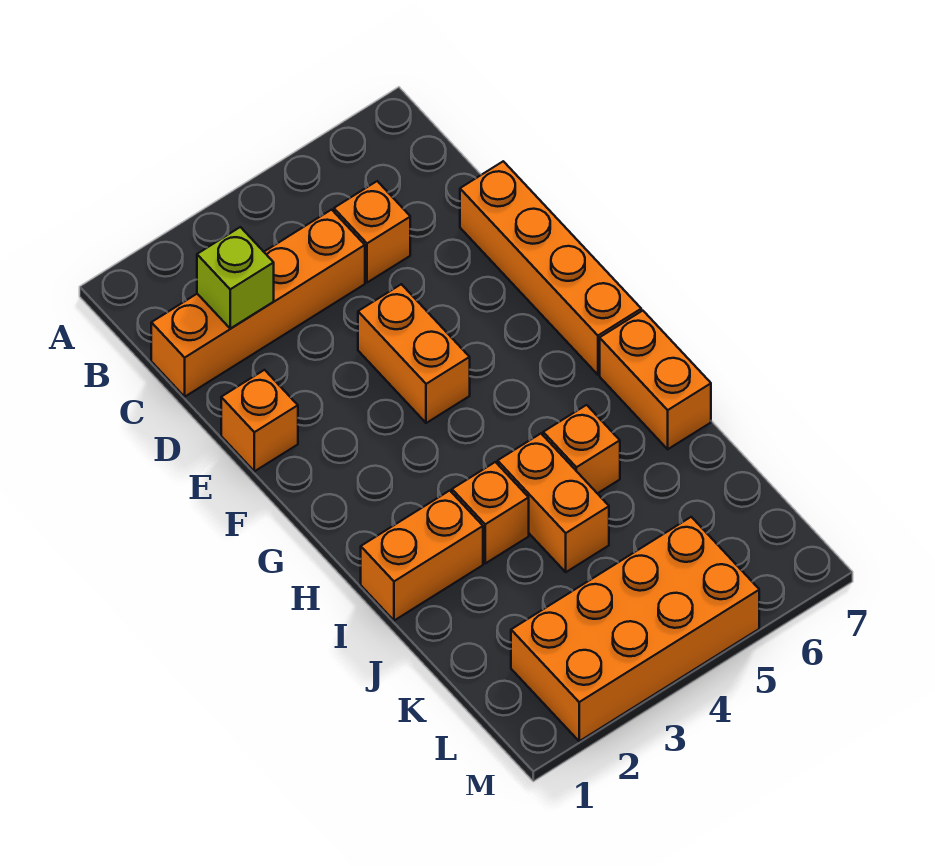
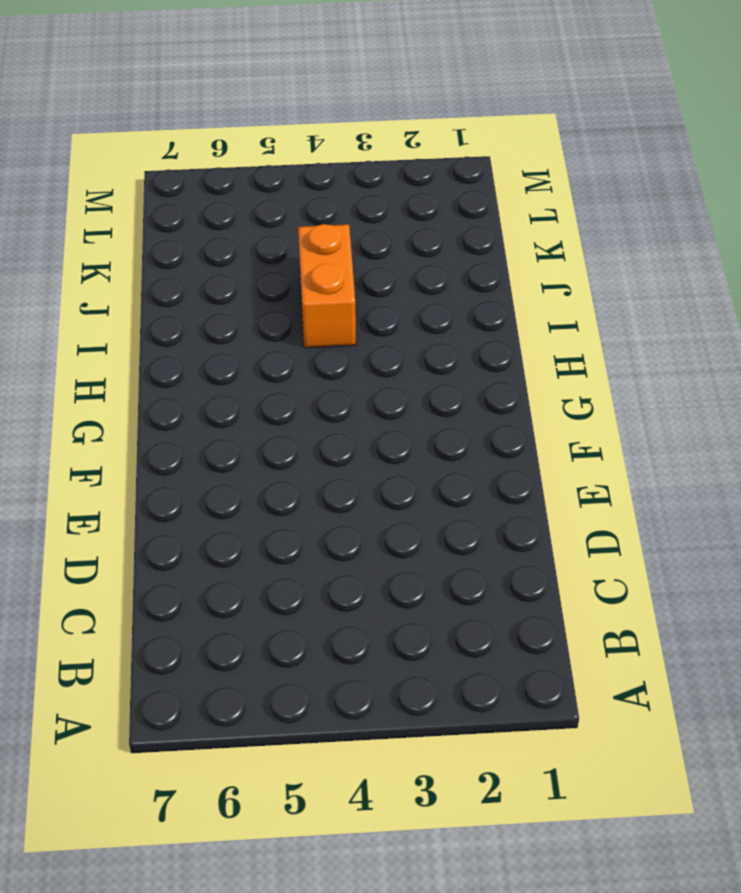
none -> orange 1x4 brick [151,210,365,397]
none -> orange 1x1 brick [334,181,410,283]
none -> orange 1x4 brick [460,161,641,375]

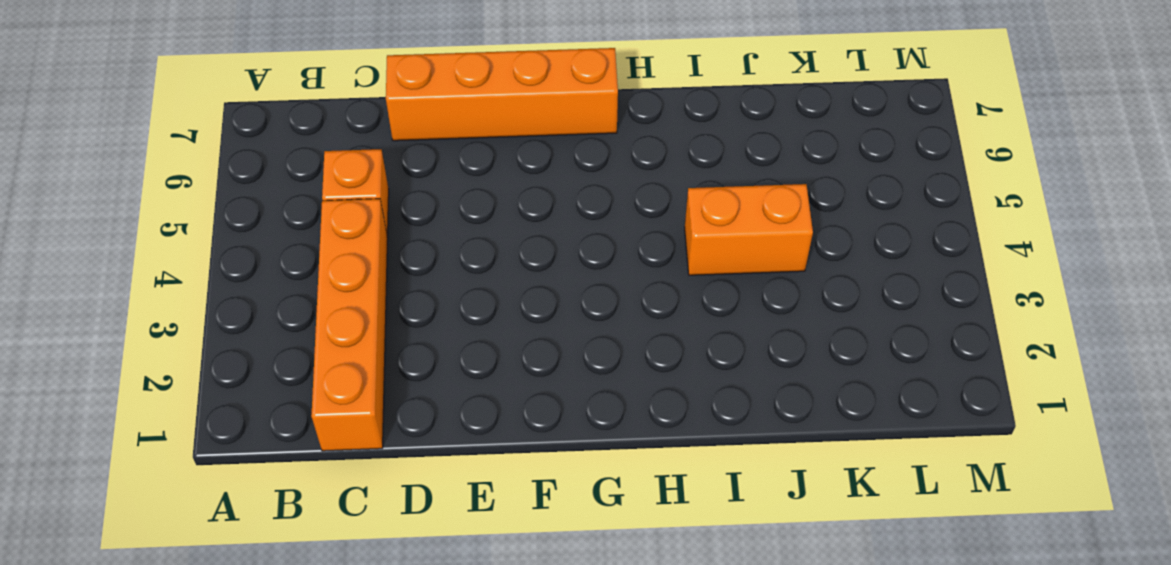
none -> orange 1x1 brick [221,370,298,471]
none -> orange 1x2 brick [358,284,470,423]
none -> orange 1x2 brick [600,311,711,449]

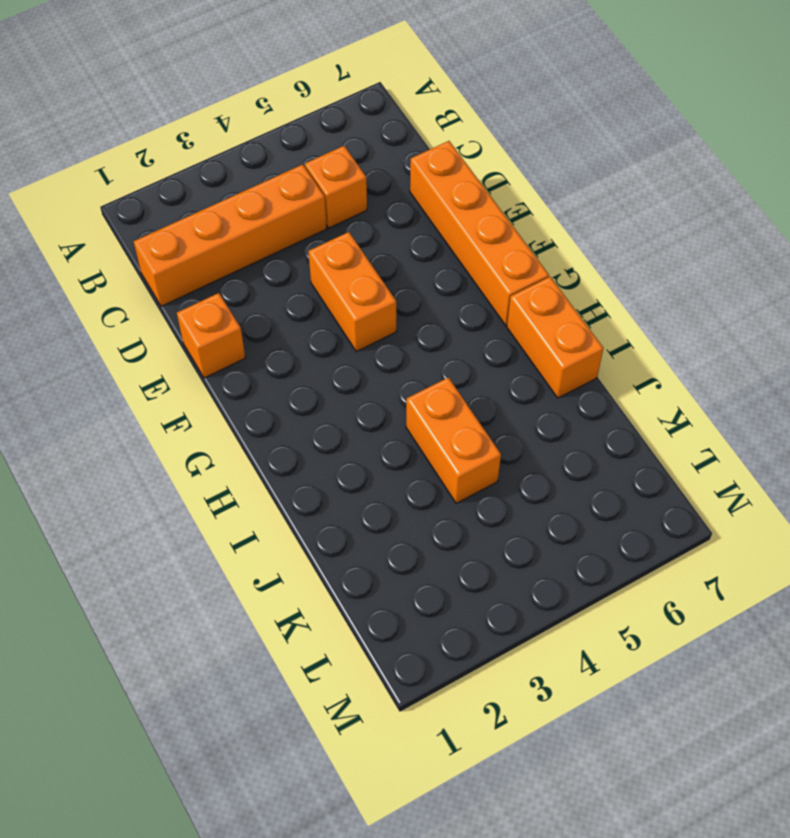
none -> orange 1x2 brick [361,491,483,621]
none -> orange 1x1 brick [452,462,529,563]
none -> orange 1x1 brick [543,405,620,494]

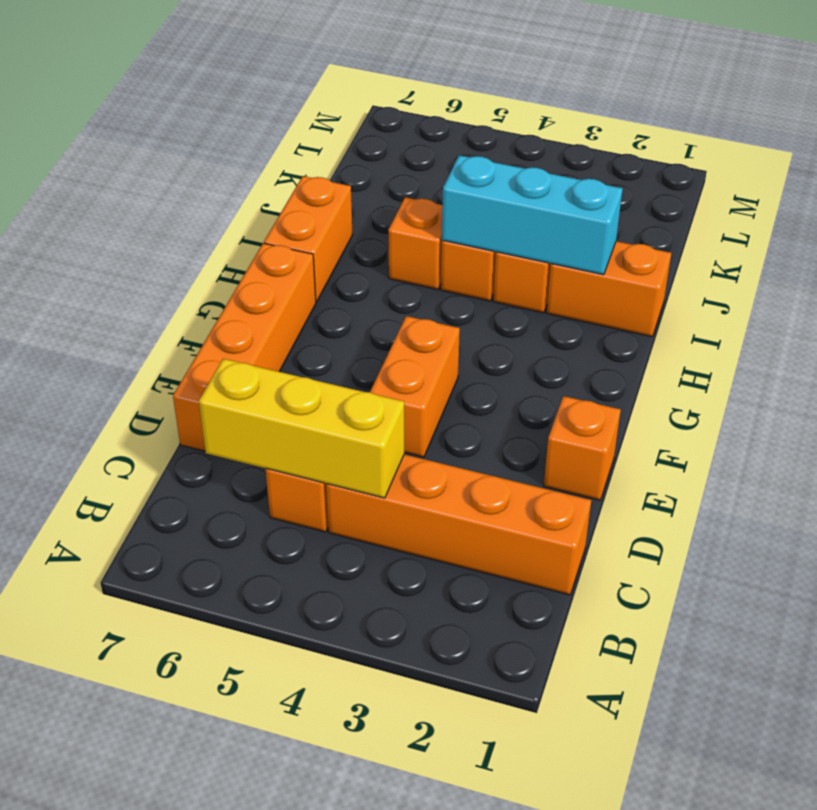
yellow 1x3 brick [199,359,404,498] -> none
cyan 1x3 brick [442,155,623,275] -> none
none -> orange 2x4 brick [511,517,759,741]
none -> lime 1x1 brick [197,227,274,328]

